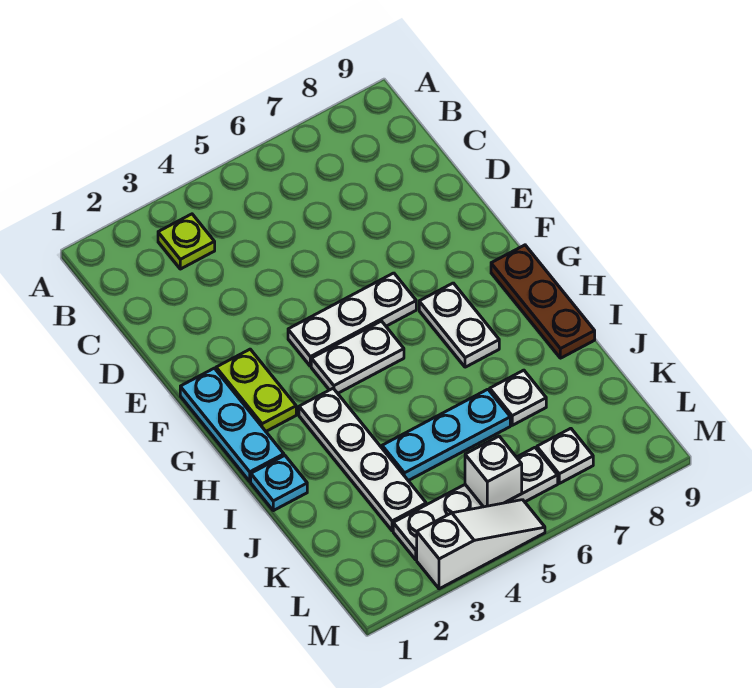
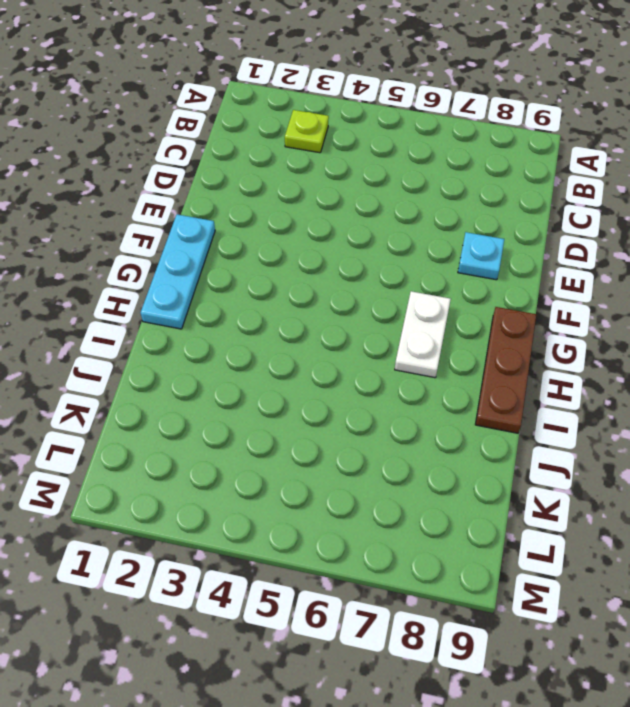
cyan 1x1 plate [458,232,504,280] -> cyan 1x1 plate moved to [251,456,307,511]
none -> lime 1x2 plate [216,349,296,431]
none -> white 1x3 plate [288,273,416,366]
none -> white 1x2 plate [311,321,404,393]

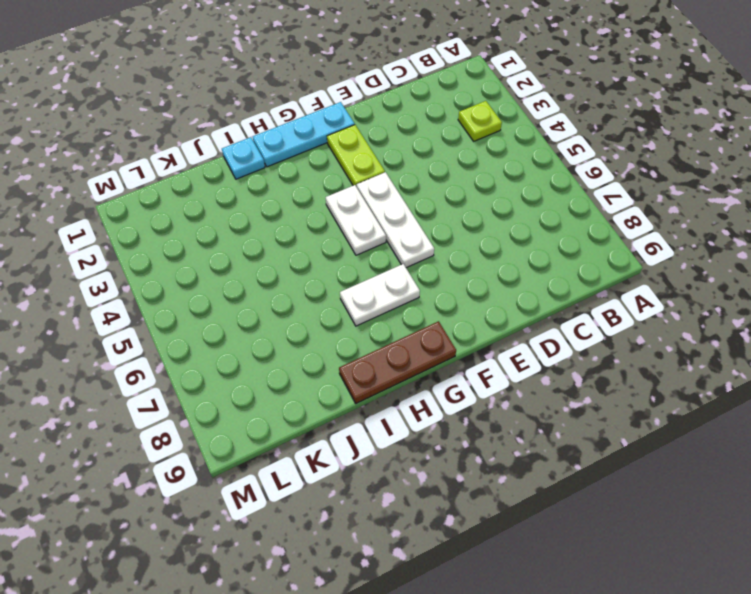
lime 1x2 plate [327,125,385,187] -> lime 1x2 plate turned to [216,349,296,431]
none -> white 1x4 plate [299,388,426,531]
none -> cyan 1x3 plate [382,389,510,481]
none -> white 1x1 plate [490,370,546,425]

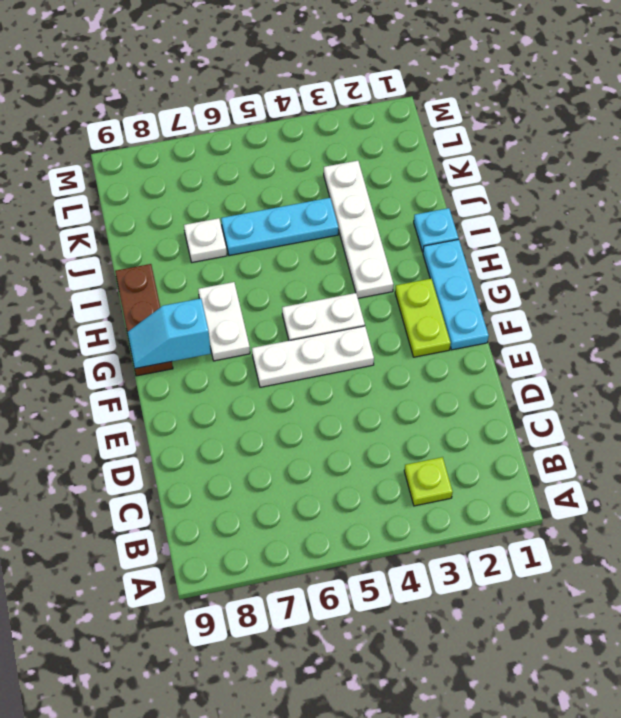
cyan 1x2 slope [127,298,211,368] -> none
none -> white 1x4 plate [393,448,558,560]
none -> white 1x1 plate [537,428,593,483]
none -> white 1x3 slope [417,500,545,589]

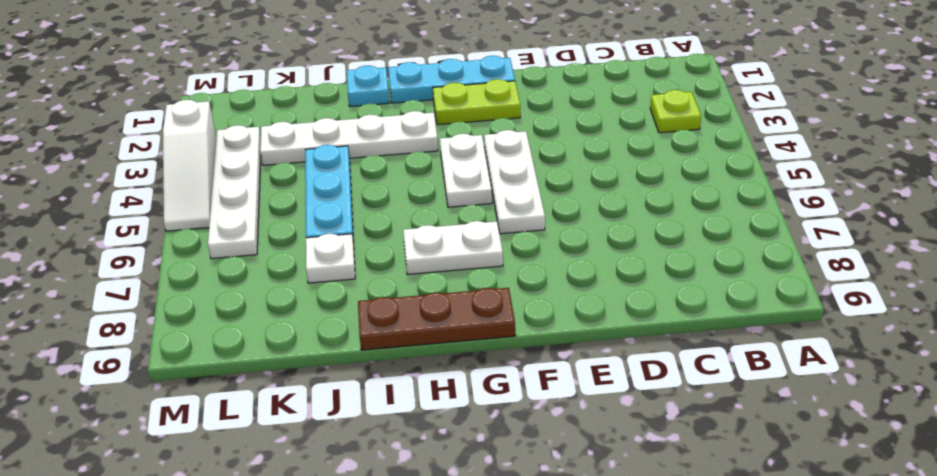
none -> white 1x1 plate [537,428,593,483]
none -> white 1x1 brick [465,436,522,507]

